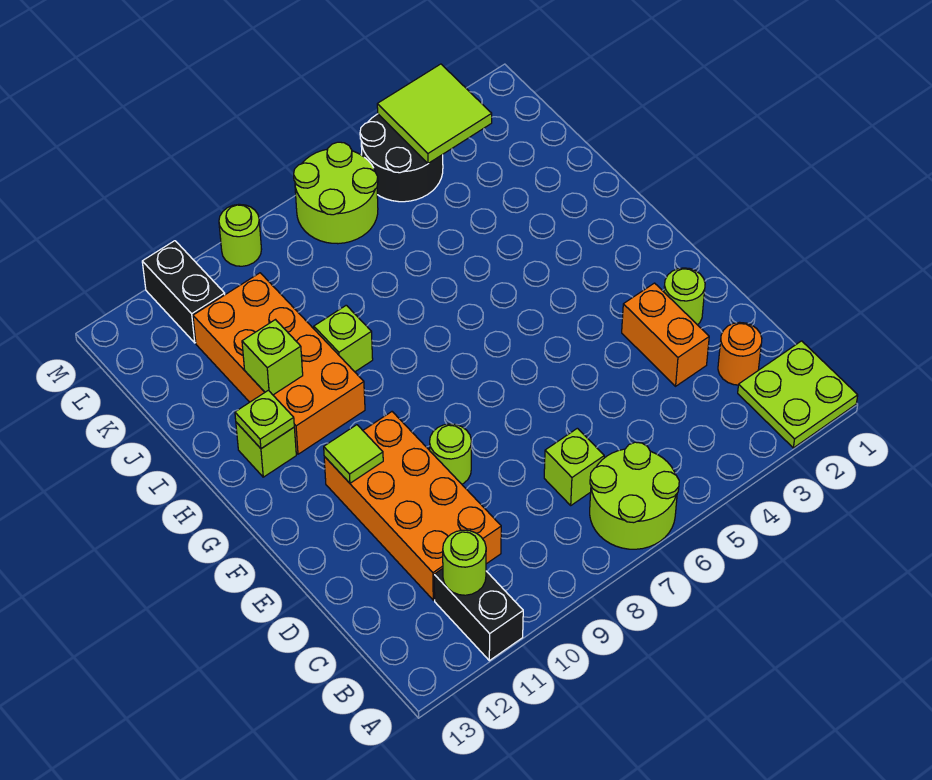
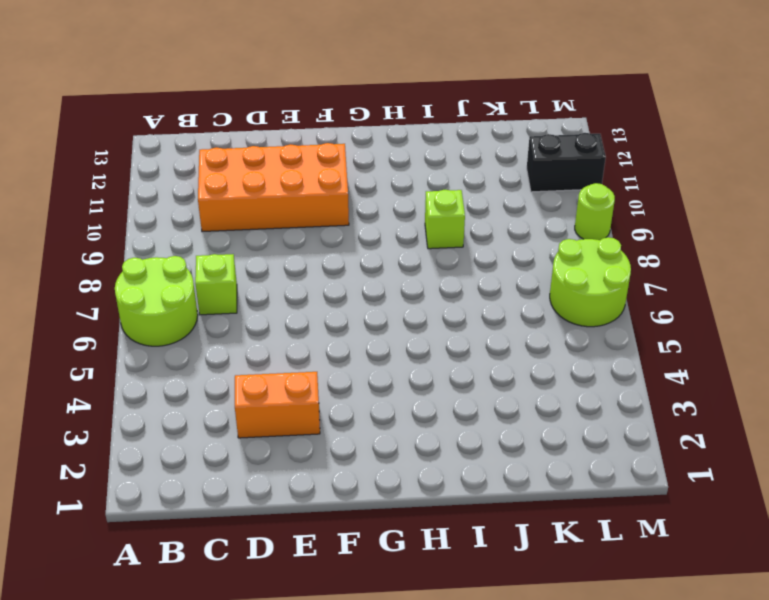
none -> lime 2x2 plate [738,341,858,448]
none -> black 1x2 brick [434,569,523,661]
none -> orange 1x1 round brick [718,322,762,385]

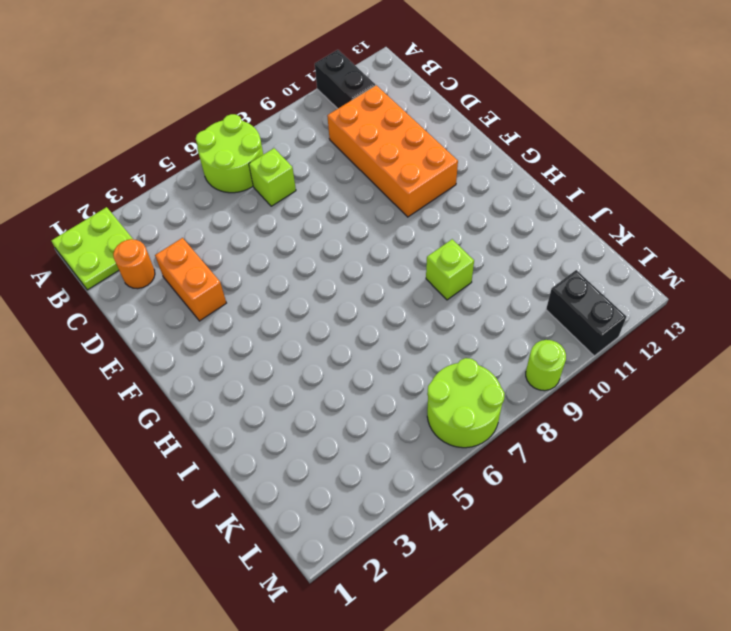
none -> lime 1x1 round brick [664,268,705,325]
none -> lime 1x1 round brick [430,424,471,484]
none -> orange 2x4 brick [193,273,365,454]

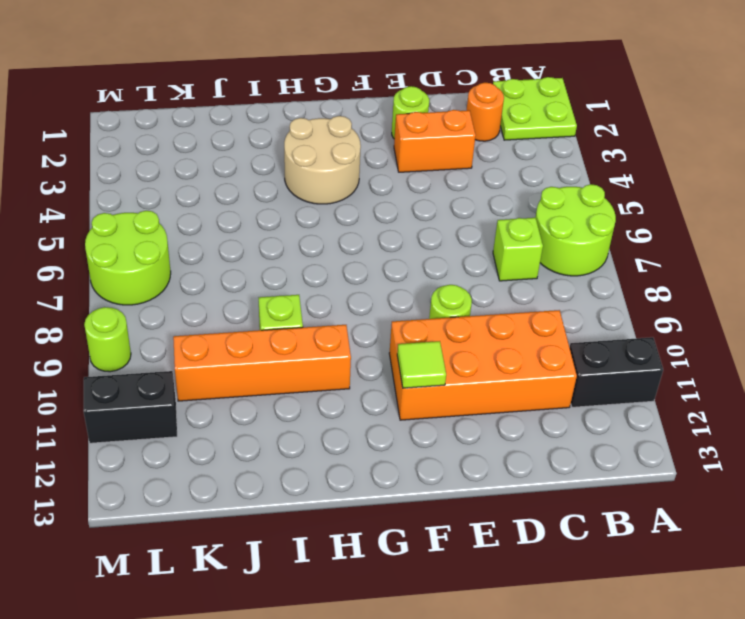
tan 2x2 round brick [284,116,361,204] -> none
orange 1x4 brick [173,325,351,401] -> orange 2x4 brick [193,273,365,454]
none -> lime 1x1 brick [236,422,296,477]
none -> black 2x2 round brick [360,114,443,202]
none -> lime 1x1 round brick [443,530,486,595]

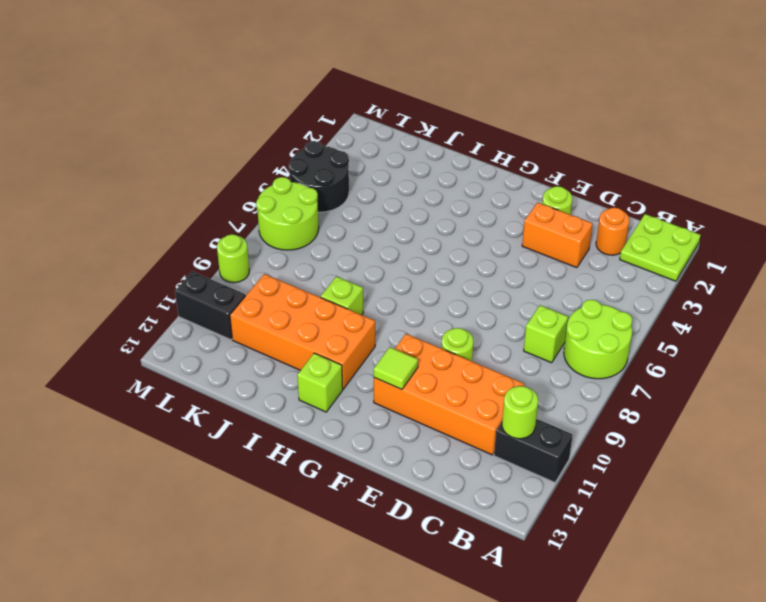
none -> lime 1x1 plate [235,390,294,449]
none -> lime 1x1 brick [242,320,303,395]
none -> lime 2x2 tile [377,64,492,163]

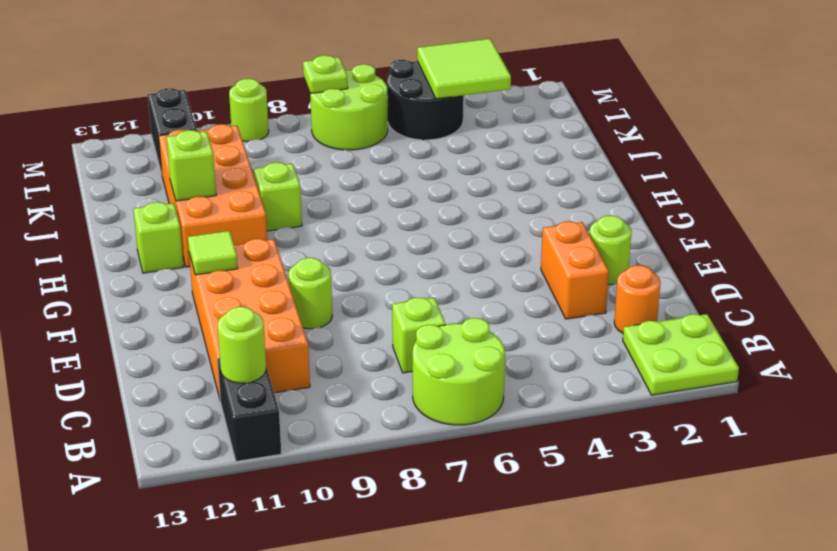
lime 1x1 plate [303,55,348,93] -> lime 1x1 plate moved to [235,390,294,449]

